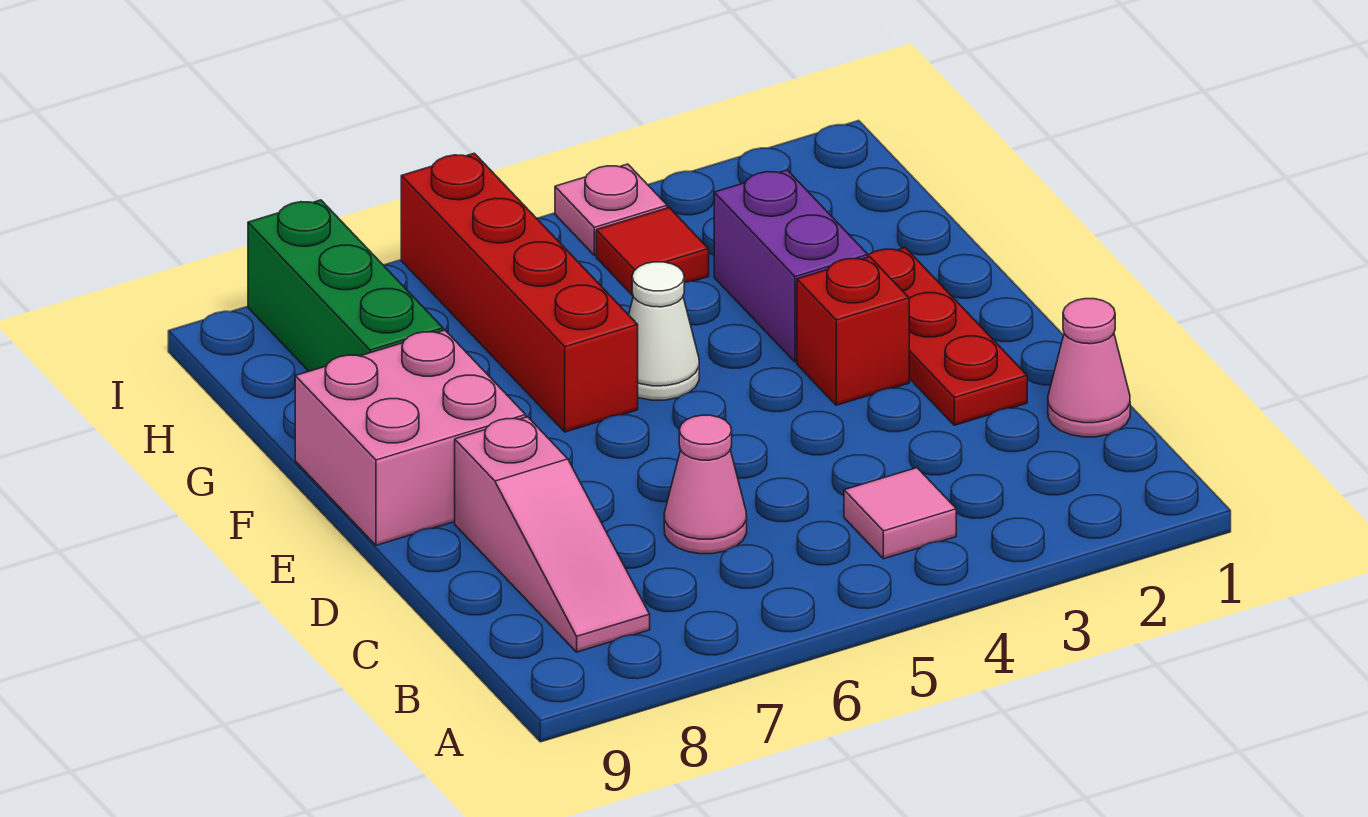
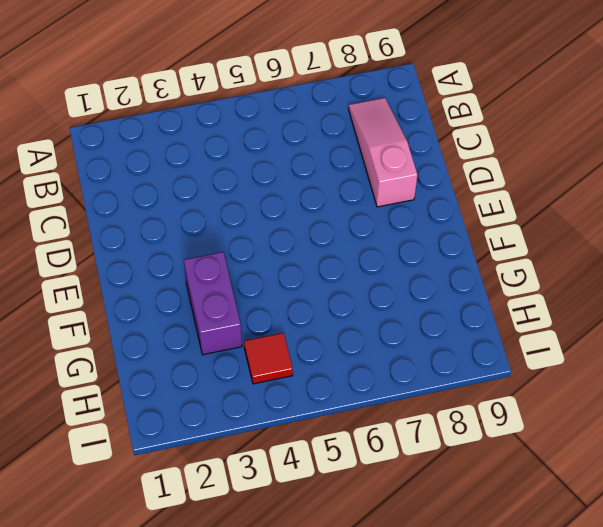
none -> pink 1x1 tile [844,468,956,559]
none -> pink 1x1 cone [1048,299,1130,437]
none -> pink 1x1 cone [664,415,747,554]

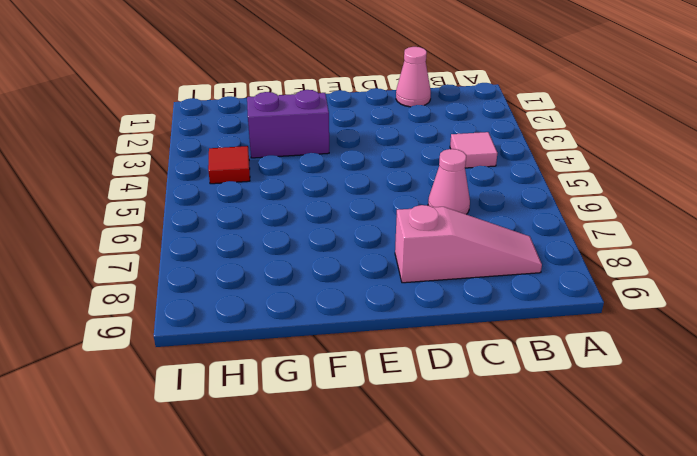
none -> red 1x3 plate [868,248,1027,425]
none -> red 1x1 brick [797,257,909,405]
none -> pink 2x2 brick [295,330,526,545]

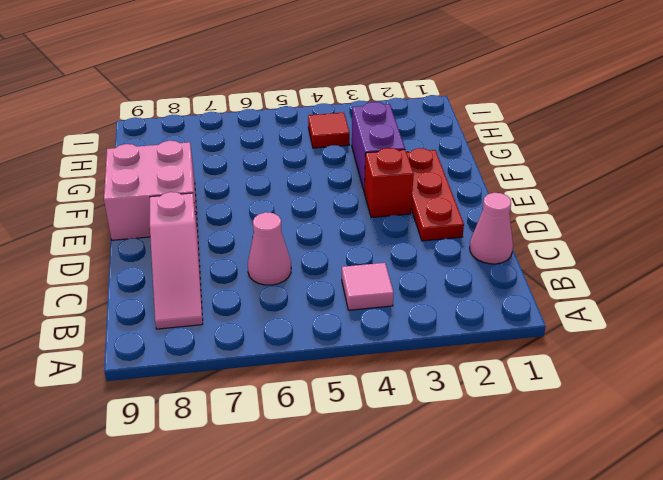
none -> white 1x1 cone [629,262,699,400]
none -> red 1x4 brick [401,153,638,432]
none -> green 1x3 brick [248,200,443,371]

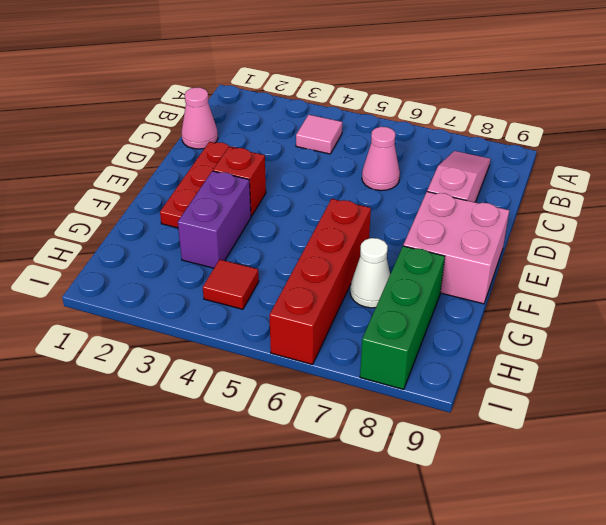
white 1x1 cone [350,238,390,308] -> white 1x1 cone moved to [629,262,699,400]
none -> pink 1x1 plate [555,164,667,255]

